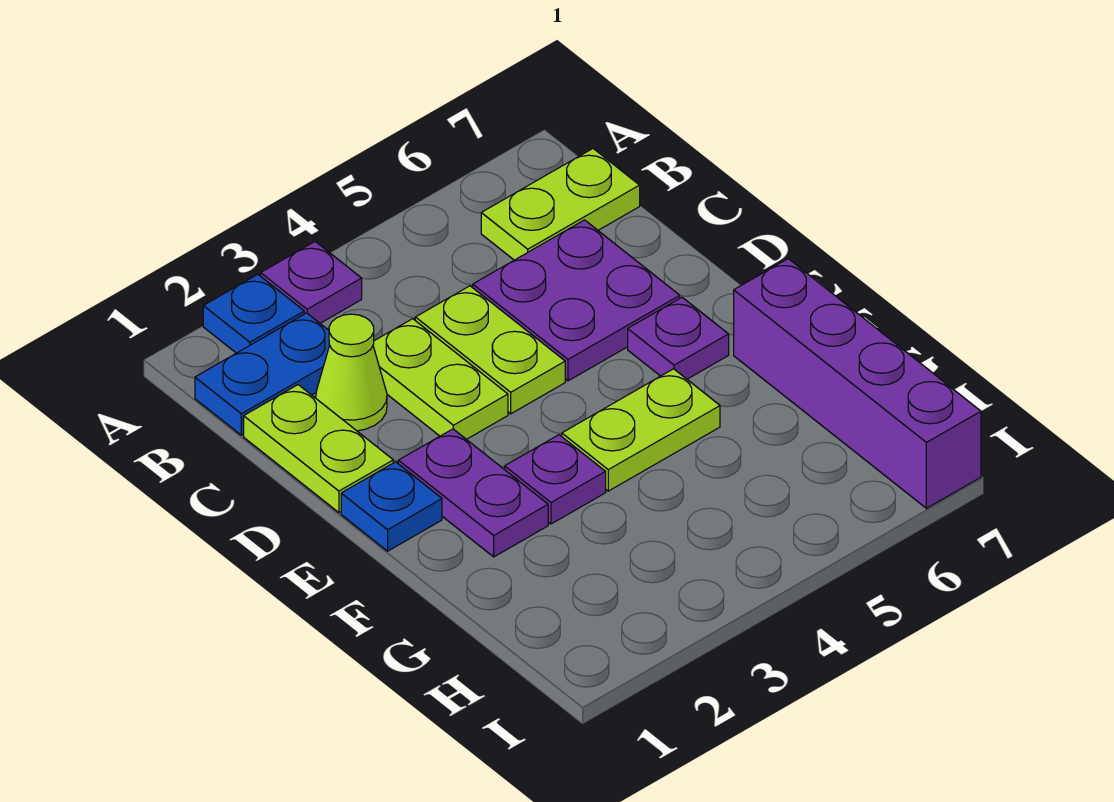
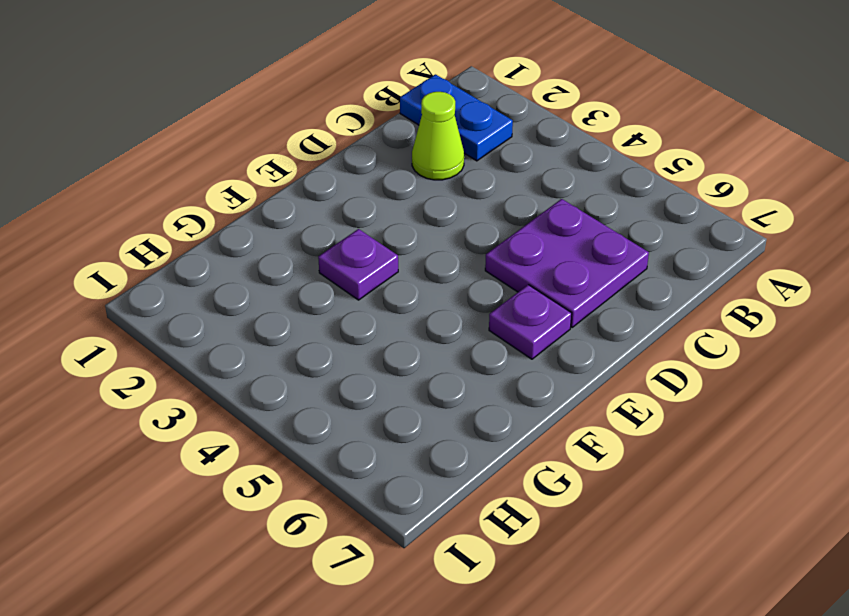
none -> blue 1x1 plate [203,274,304,353]
none -> purple 1x1 plate [261,242,362,323]
none -> lime 1x2 plate [481,149,640,260]

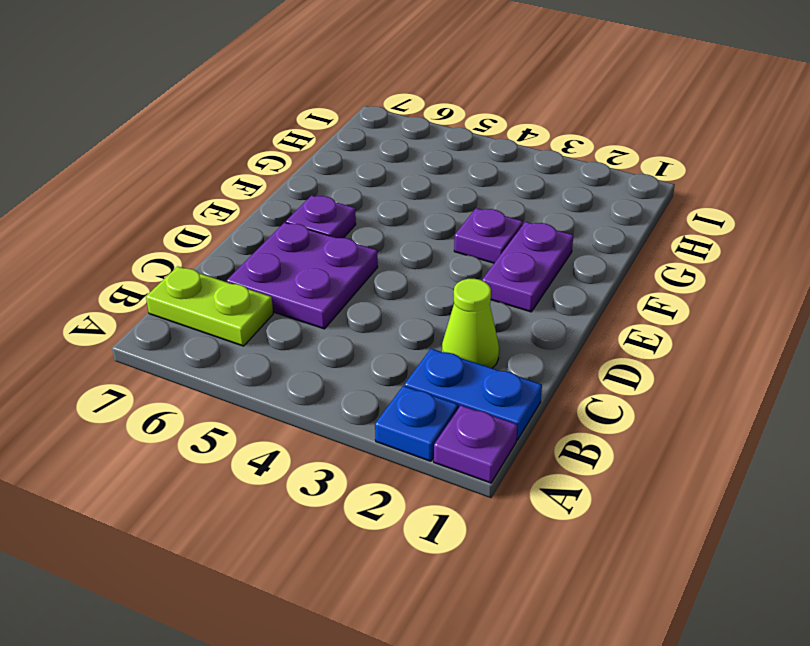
purple 1x1 plate [434,405,517,483] -> purple 1x1 plate moved to [261,242,362,323]
none -> lime 1x2 plate [244,385,393,512]
none -> lime 1x2 plate [373,319,508,439]
none -> lime 1x2 plate [415,286,565,414]

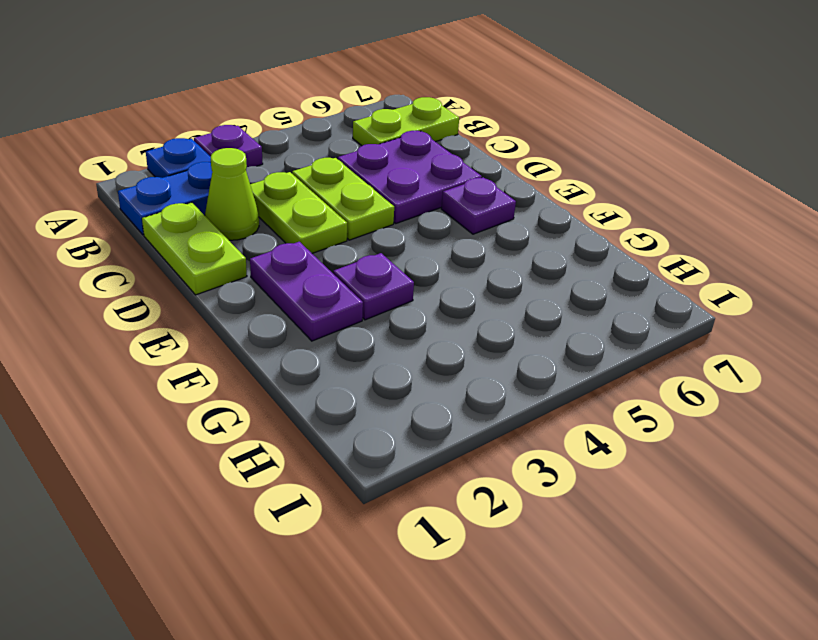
none -> blue 1x1 plate [341,462,442,551]
none -> lime 1x2 plate [562,369,720,491]
none -> purple 1x4 brick [734,259,981,508]

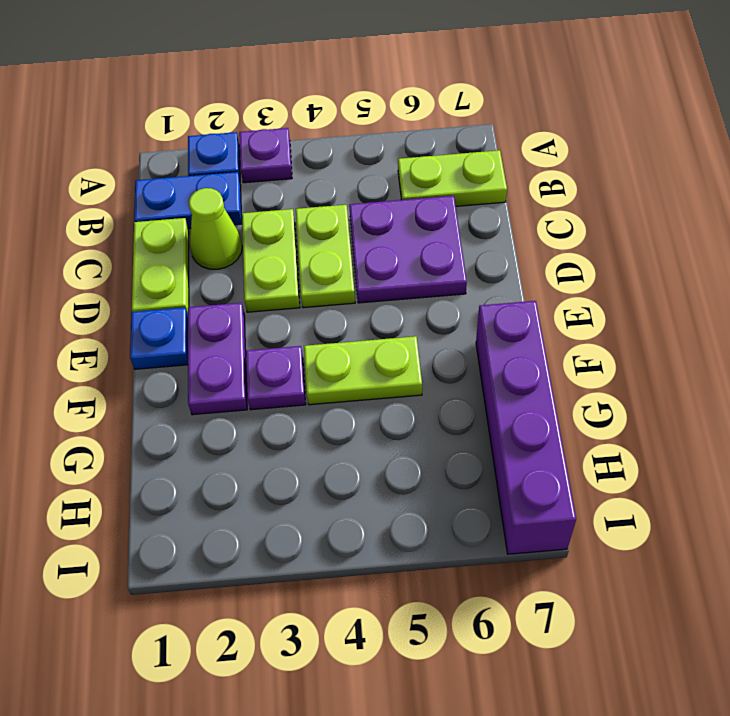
none -> purple 1x1 plate [628,297,729,379]

